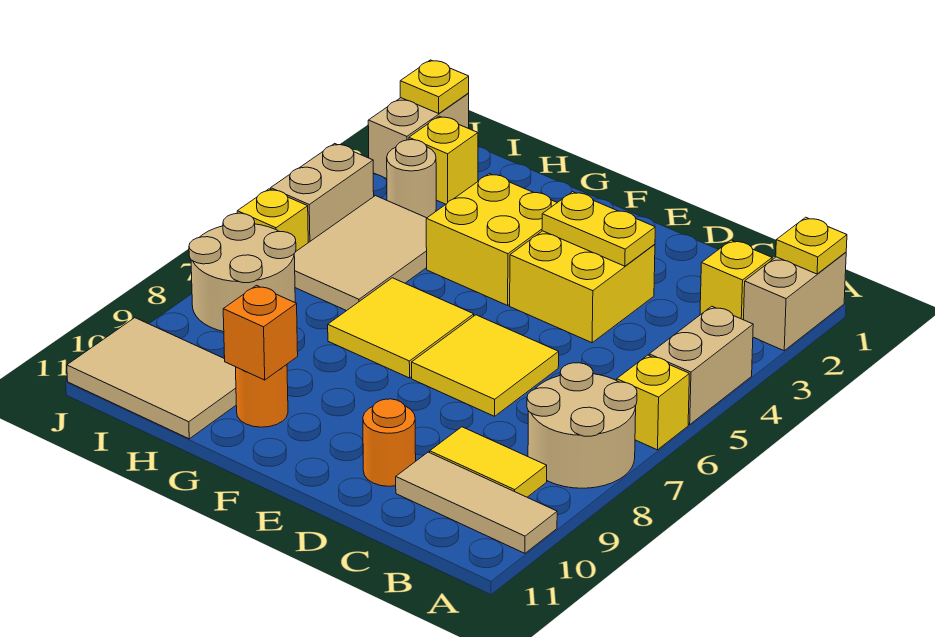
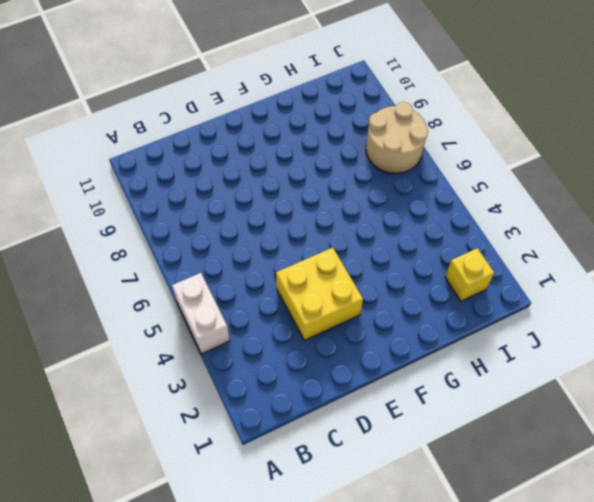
white 1x2 brick [172,273,230,354] -> tan 1x2 brick [649,306,753,425]
none -> tan 1x2 brick [744,252,846,351]
none -> yellow 1x1 brick [617,355,689,450]
none -> tan 2x2 round brick [527,363,637,488]

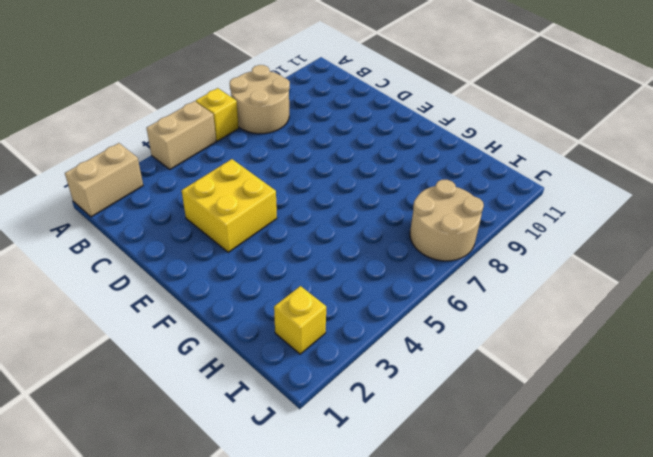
none -> tan 1x3 tile [396,452,557,553]
none -> yellow 1x1 brick [700,240,772,320]
none -> yellow 1x2 tile [430,427,547,497]

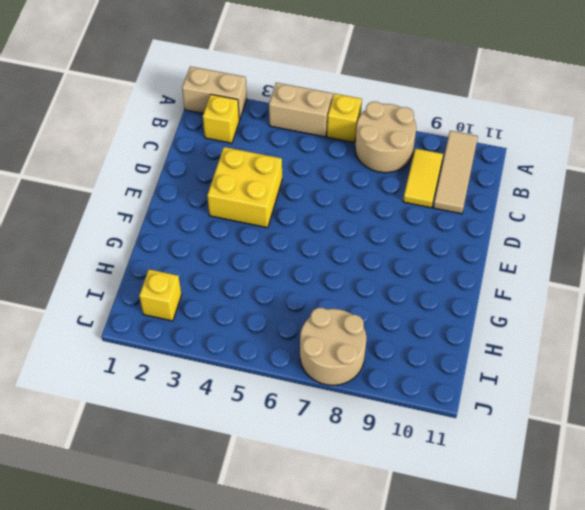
none -> yellow 2x2 tile [412,315,559,416]
none -> orange 1x1 round brick [363,399,416,486]
none -> yellow 2x2 brick [426,174,557,305]

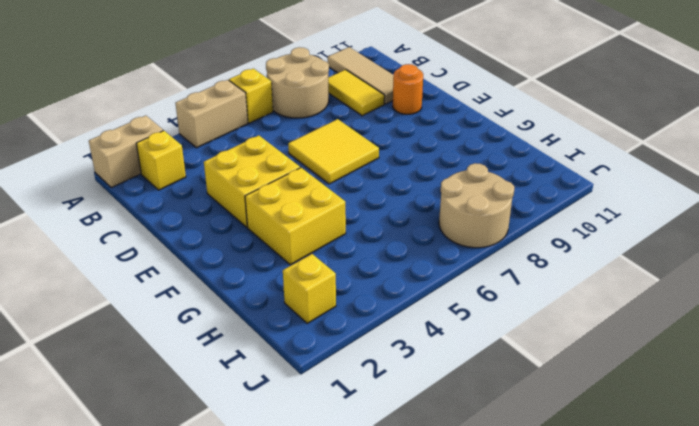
none -> yellow 2x2 tile [328,278,474,378]
none -> orange 1x1 round brick [236,365,288,427]
none -> tan 2x3 tile [294,196,427,311]

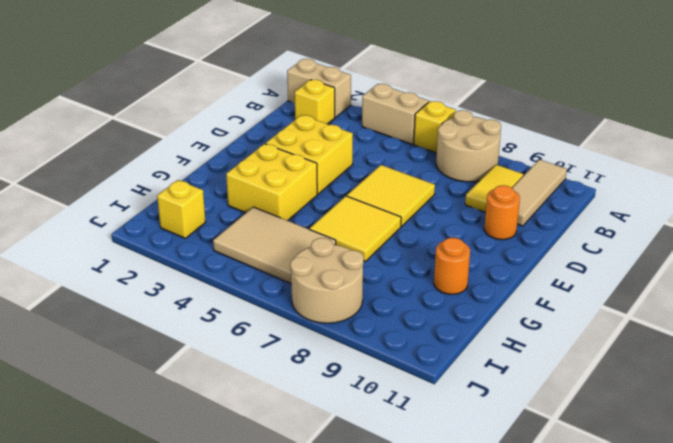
none -> tan 2x3 tile [67,318,236,439]
none -> tan 1x1 round brick [387,140,436,218]
none -> tan 1x2 brick [368,93,469,179]

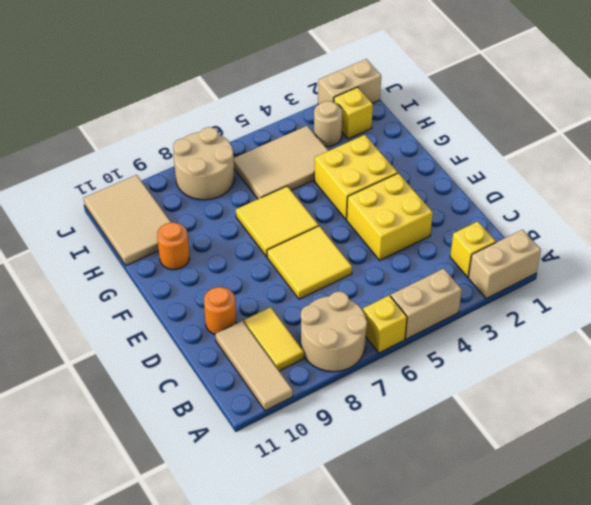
none -> tan 1x2 brick [271,144,374,243]
none -> yellow 1x1 brick [237,189,308,252]
none -> yellow 1x1 plate [776,217,847,274]

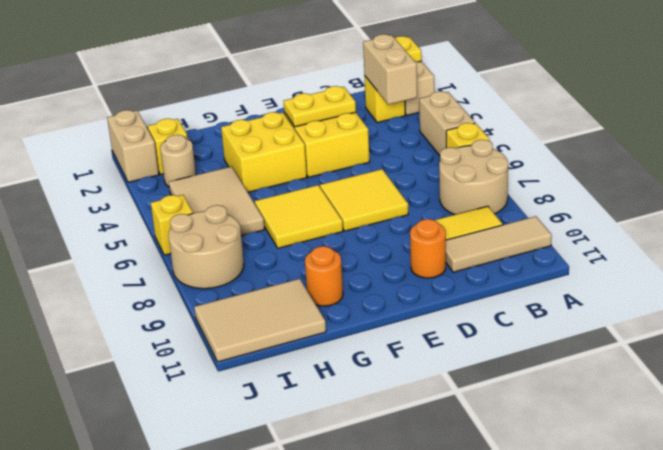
tan 1x2 brick [363,34,417,105] -> tan 1x2 brick moved to [271,144,374,243]
none -> orange 1x1 brick [223,285,298,380]
none -> yellow 1x1 plate [400,60,469,113]

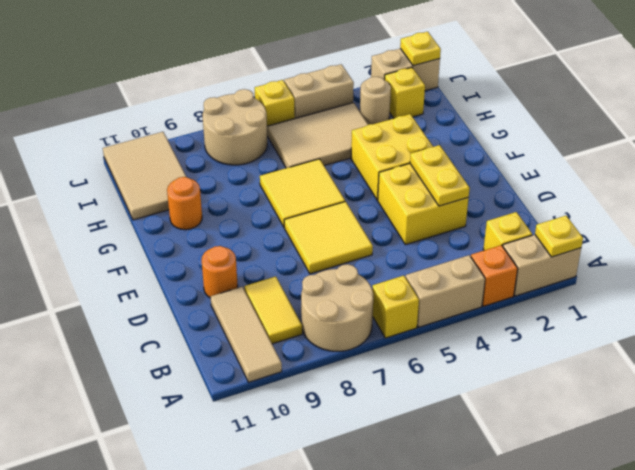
orange 1x1 brick [471,245,518,306] -> orange 1x1 brick moved to [223,285,298,380]

